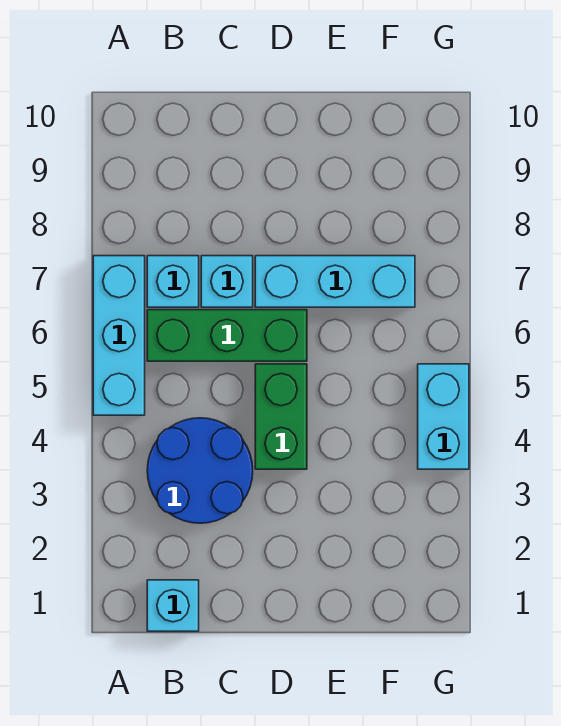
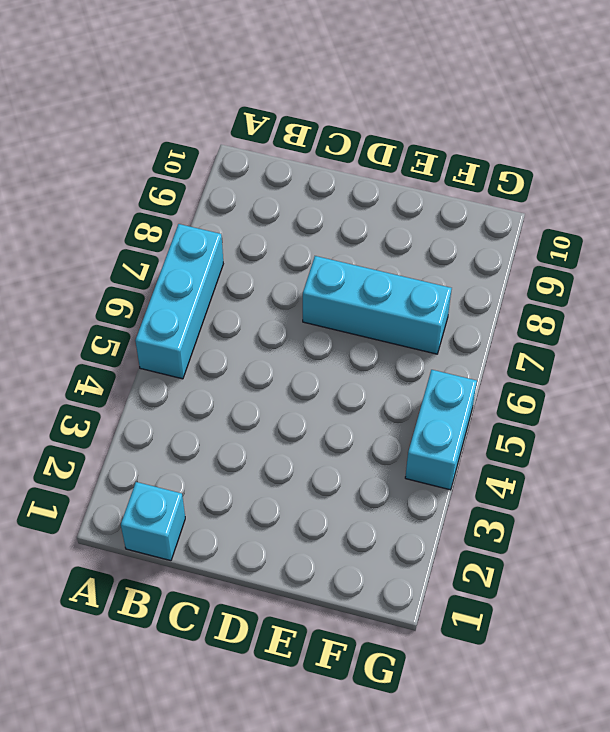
none -> blue 2x2 round brick [147,418,253,523]
none -> green 1x3 brick [147,310,307,361]

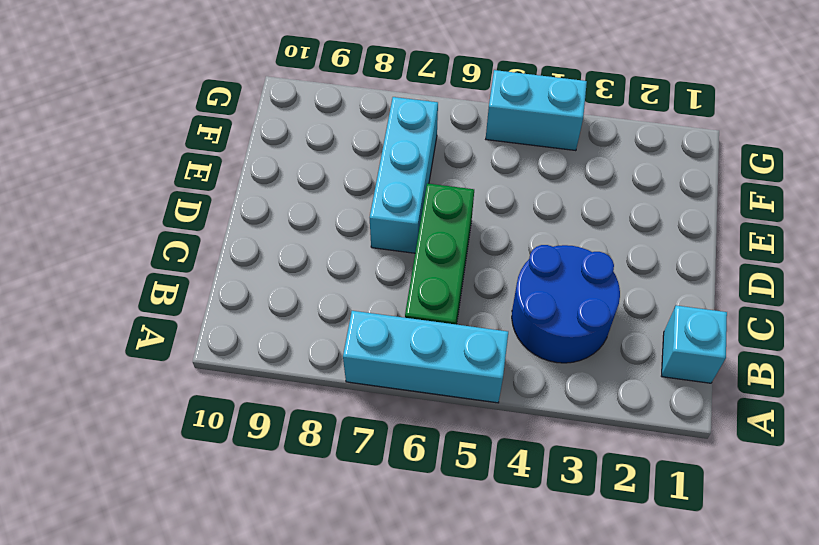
none -> cyan 1x1 brick [147,256,199,307]
none -> cyan 1x1 brick [201,256,253,307]

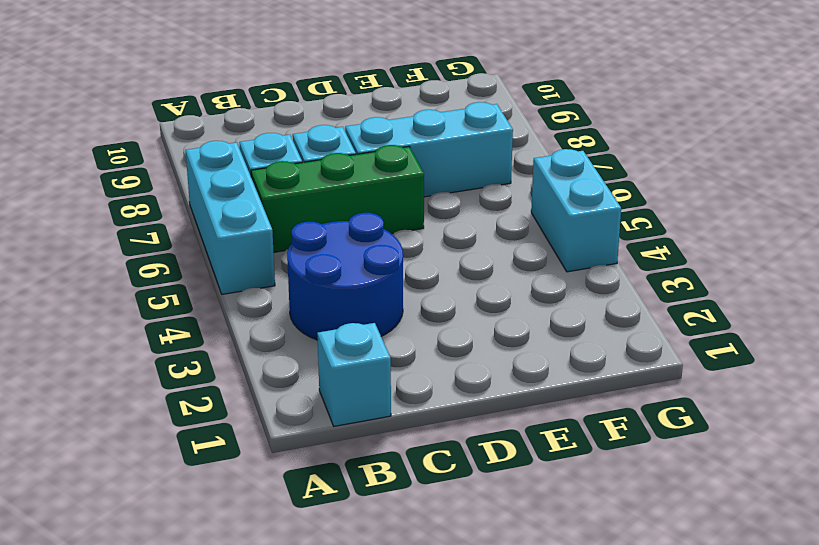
none -> green 1x2 brick [255,364,307,469]

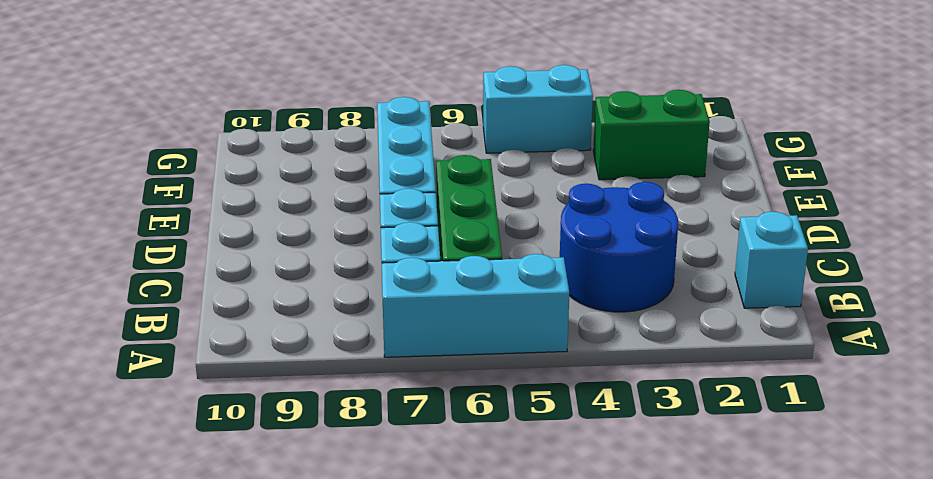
green 1x2 brick [593,90,710,180] -> green 1x2 brick moved to [255,364,307,469]

